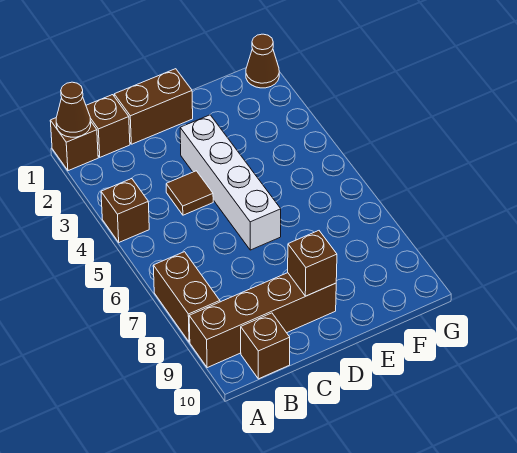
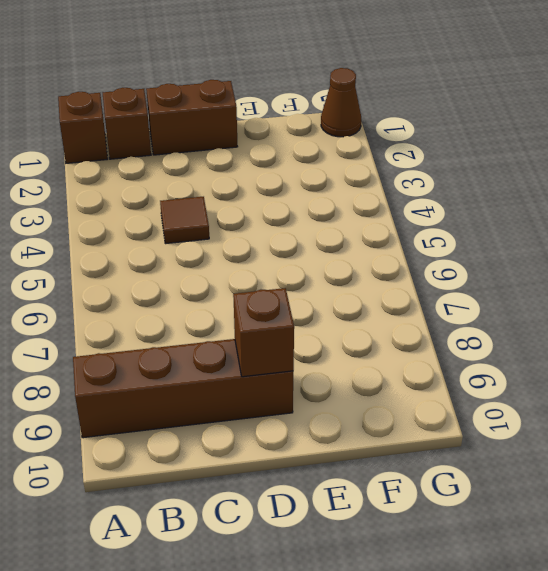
none -> brown 1x1 brick [101,178,149,242]
none -> brown 1x2 brick [153,252,220,342]
none -> brown 1x1 brick [241,313,290,379]

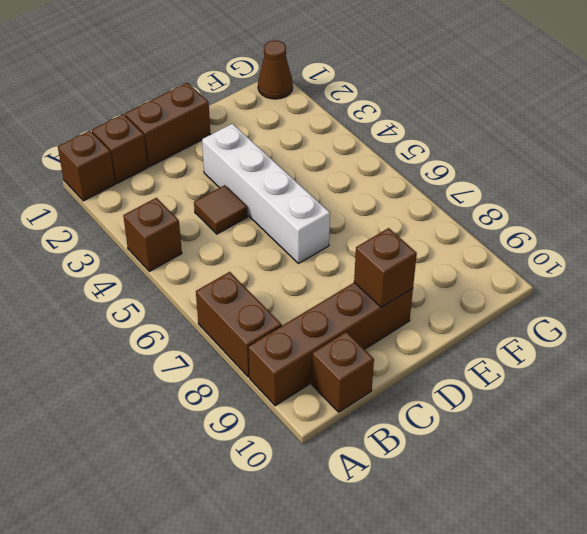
none -> brown 1x1 cone [56,82,91,137]

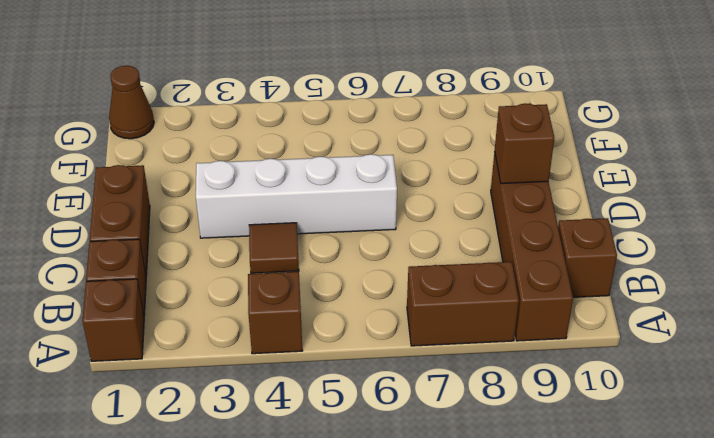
none -> brown 1x1 cone [56,82,91,137]

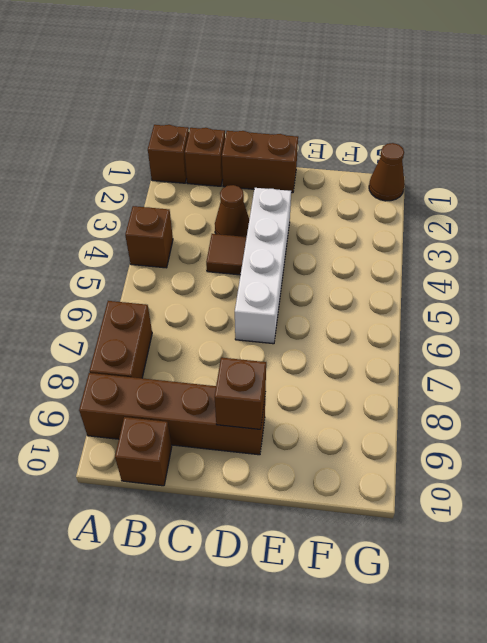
brown 1x1 cone [215,185,249,237] -> brown 1x1 cone moved to [56,82,91,137]

